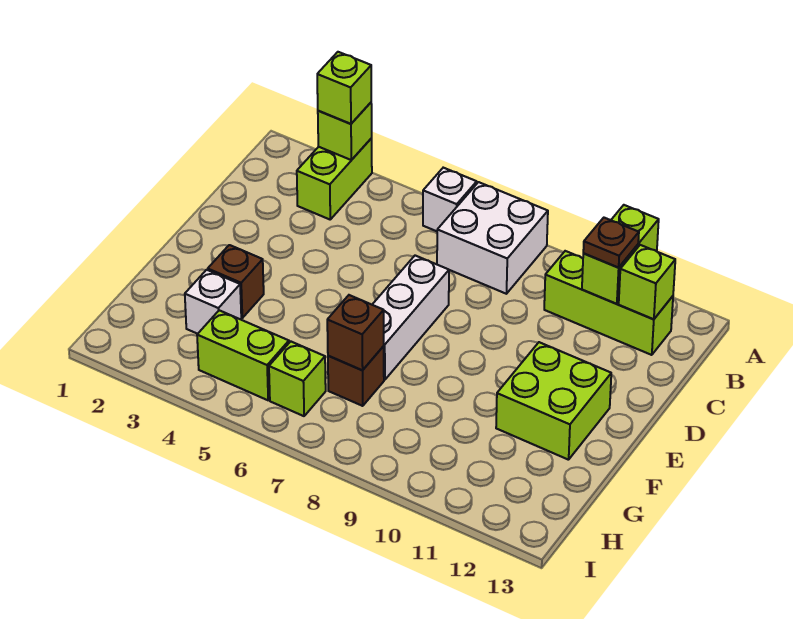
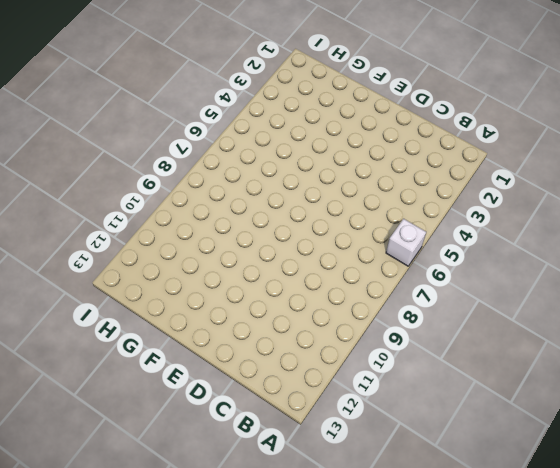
none -> lime 1x2 brick [297,138,372,219]
none -> white 2x2 brick [437,182,548,294]
none -> lime 1x3 brick [544,251,673,355]

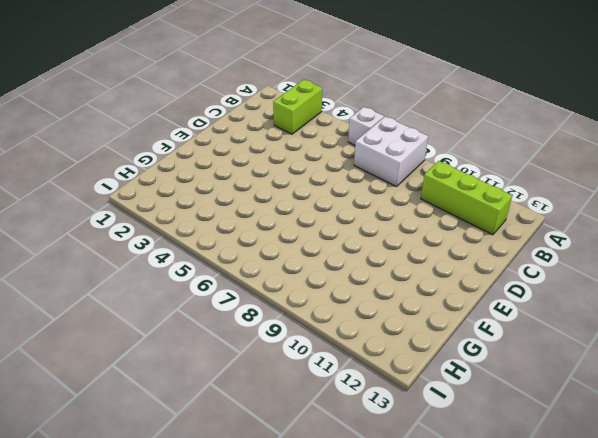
none -> white 1x3 brick [372,256,449,380]
none -> lime 2x2 brick [496,342,611,460]
none -> brown 1x1 brick [208,245,264,318]

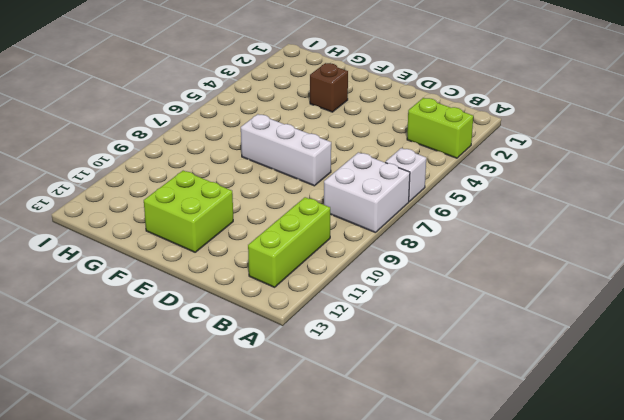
none -> white 1x1 brick [185,270,241,334]
none -> brown 1x1 brick [328,346,384,406]
none -> lime 1x2 brick [197,310,289,400]

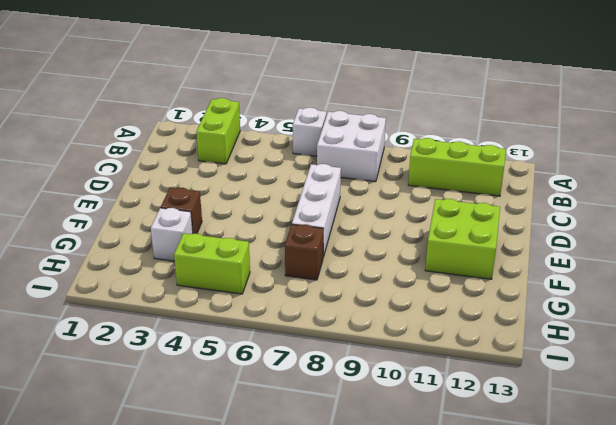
none -> lime 1x1 brick [269,341,326,416]
none -> lime 1x1 brick [318,103,372,160]
none -> lime 1x2 brick [582,205,659,304]

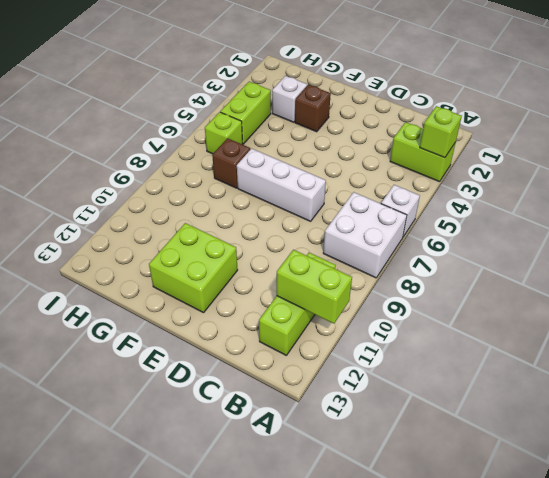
none -> lime 1x1 brick [619,245,675,319]
none -> brown 1x1 brick [327,295,384,370]
none -> lime 1x1 brick [317,52,371,124]

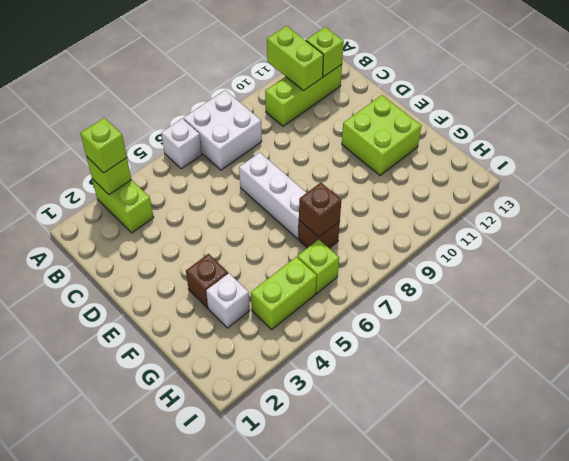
none -> brown 1x1 plate [583,218,639,267]

